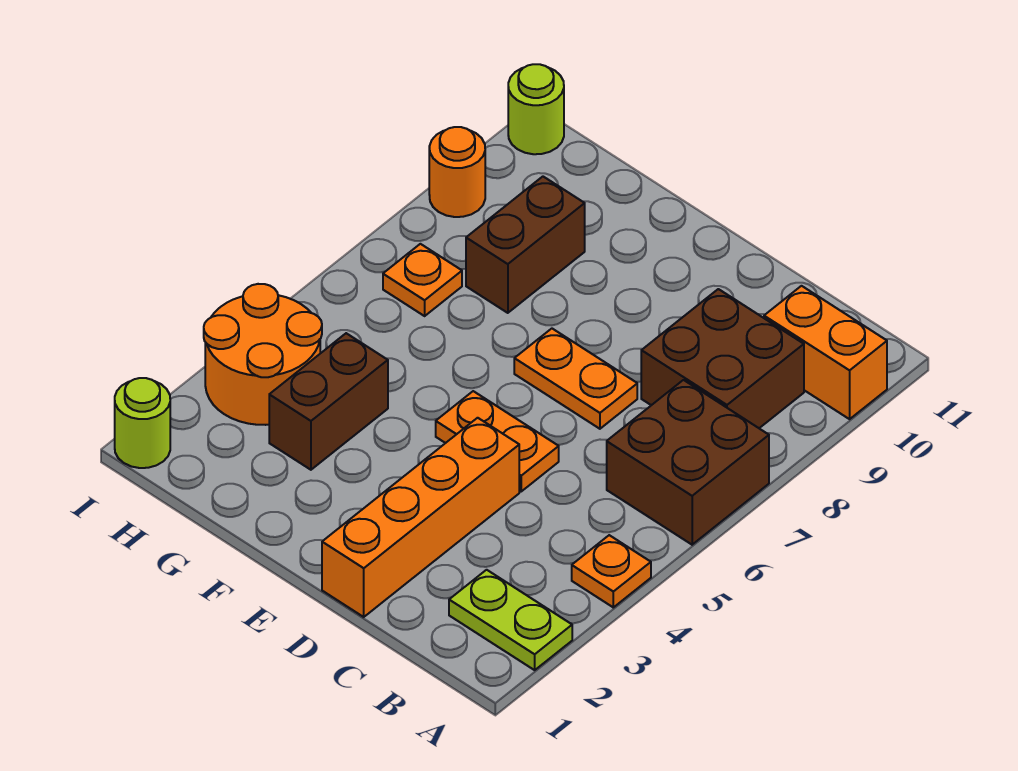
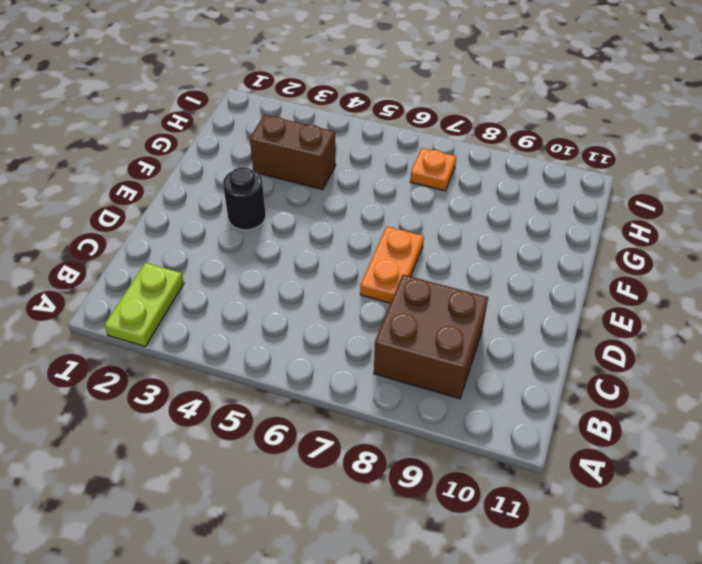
black 1x1 round brick [223,167,266,230] -> none
none -> orange 1x1 plate [572,535,651,607]
none -> brown 2x2 brick [607,380,769,545]
none -> orange 1x2 brick [764,286,887,419]

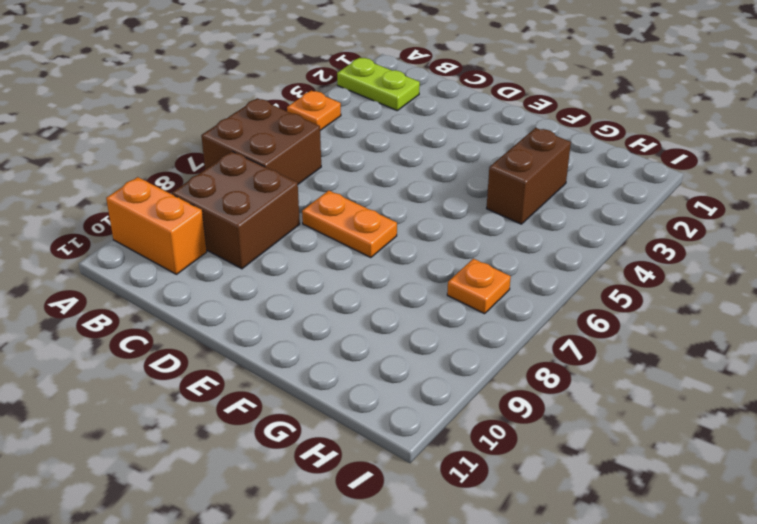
none -> orange 1x4 brick [322,418,519,617]
none -> orange 1x2 plate [436,391,559,491]
none -> brown 1x2 brick [466,177,585,313]

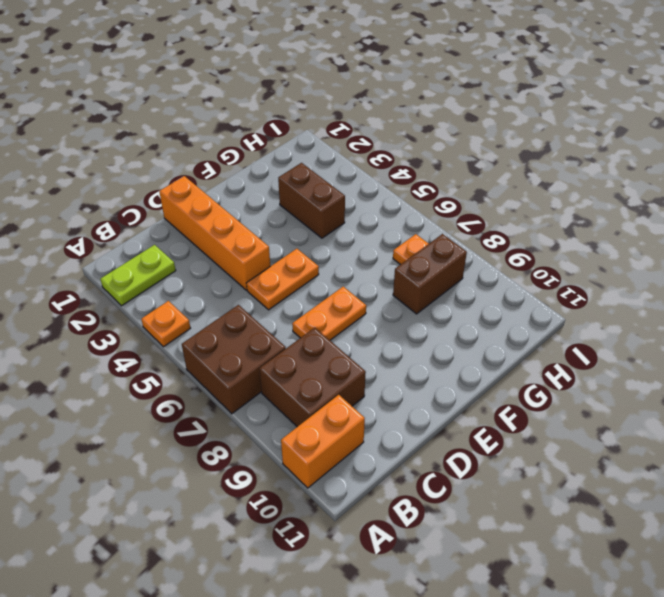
brown 1x2 brick [393,234,467,314] -> brown 1x2 brick turned to [466,177,585,313]
none -> orange 2x2 round brick [204,284,322,425]
none -> lime 1x1 round brick [115,378,170,468]
none -> orange 1x1 round brick [429,127,485,217]

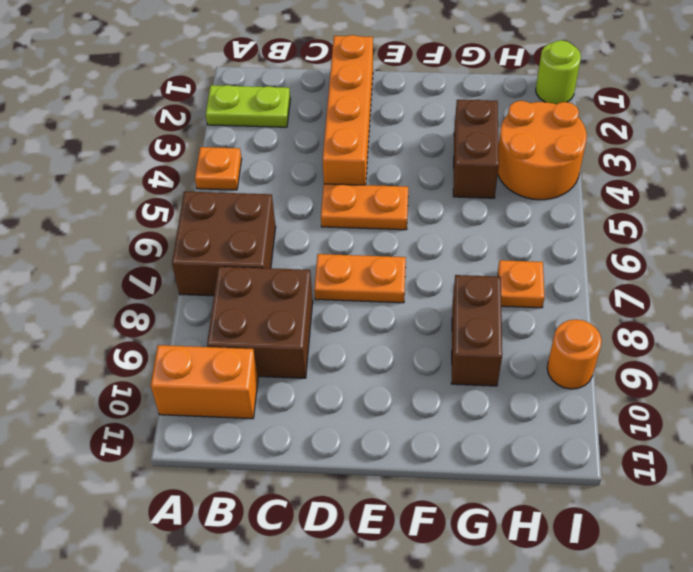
none -> lime 1x1 round brick [508,64,564,154]

